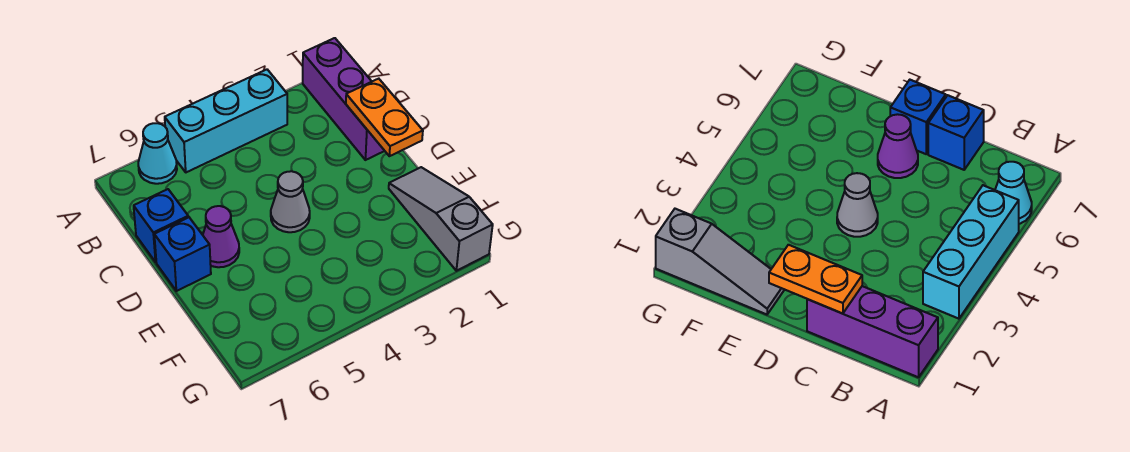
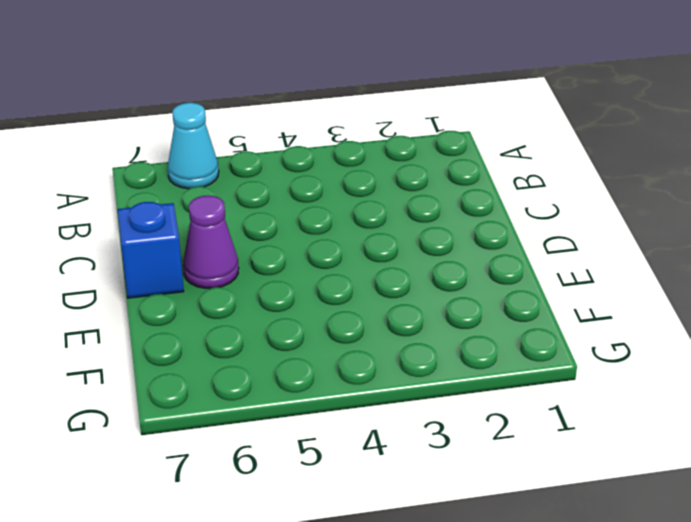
none -> purple 1x3 brick [303,38,384,160]
none -> cyan 1x3 brick [165,70,287,172]

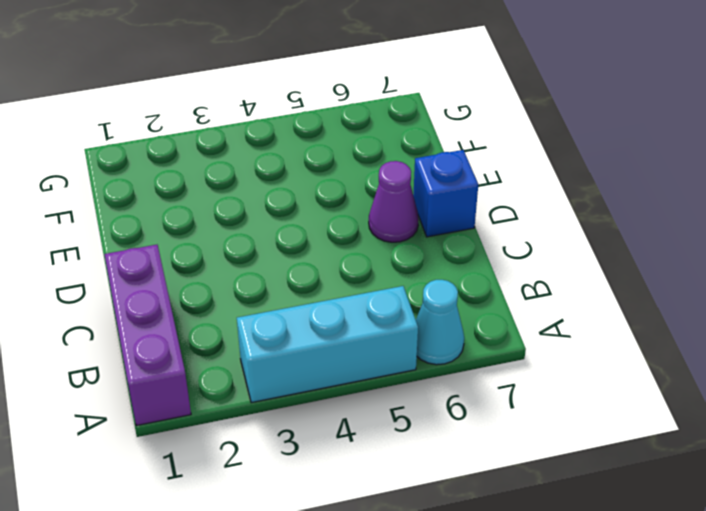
none -> blue 1x1 brick [134,189,188,262]
none -> grey 1x1 cone [271,171,310,232]

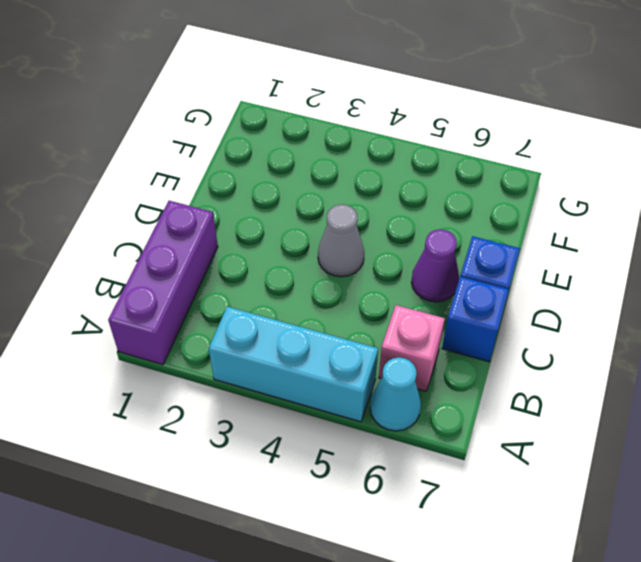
pink 1x1 brick [379,305,445,391] -> none
none -> grey 1x3 slope [389,167,493,271]
none -> orange 1x2 plate [346,79,423,156]

